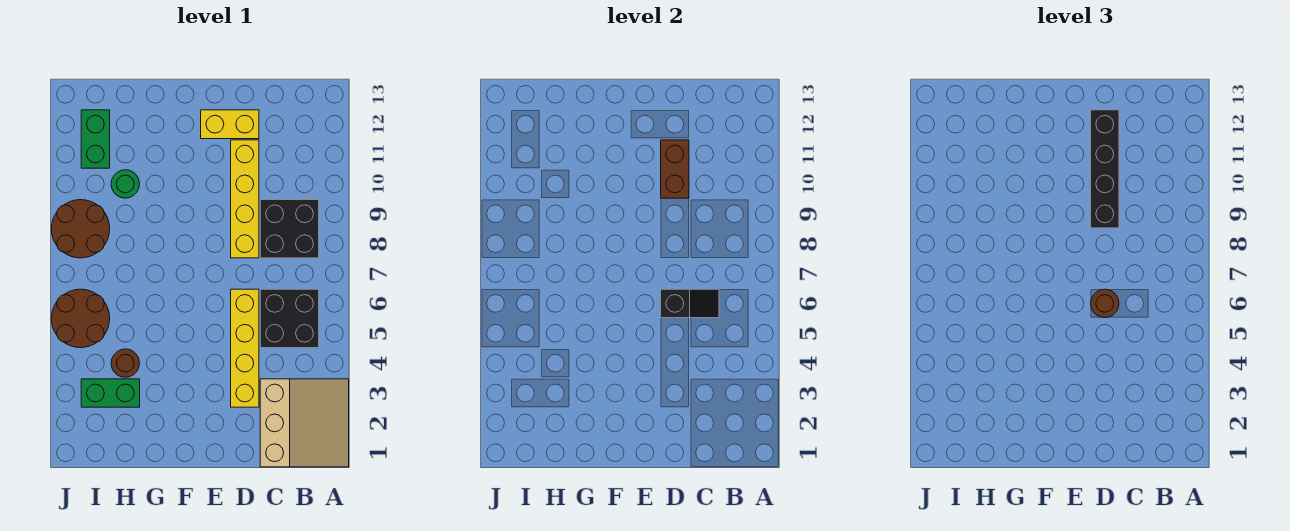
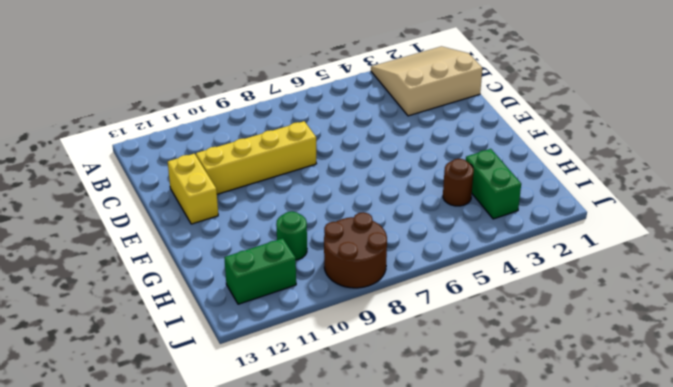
none -> black 2x2 brick [260,289,319,348]
none -> black 2x2 brick [260,200,319,258]
none -> yellow 1x4 brick [231,289,259,407]

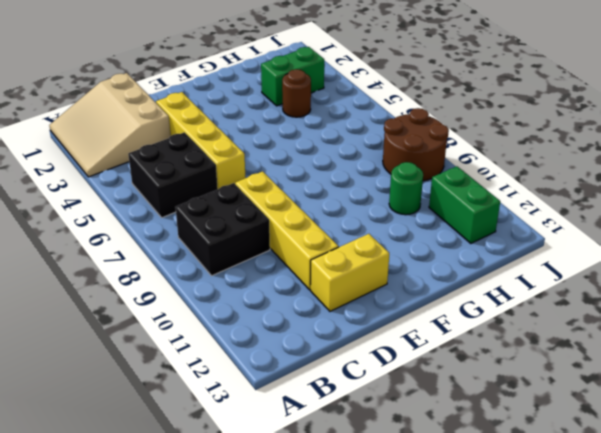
none -> brown 2x2 round brick [51,289,110,348]
none -> black 1x2 slope [661,289,719,318]
none -> brown 1x2 brick [661,140,689,198]

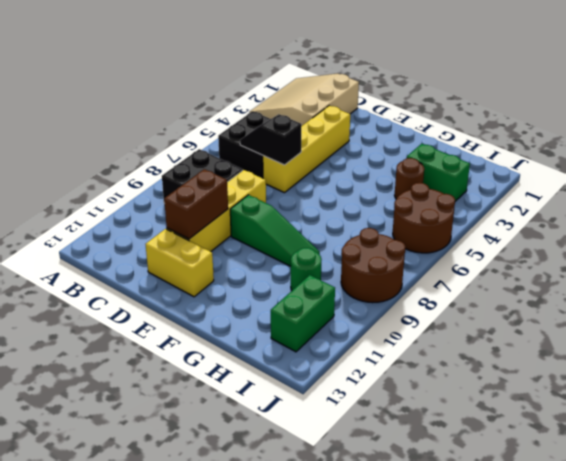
green 1x3 slope [230,195,320,266] -> none
none -> brown 1x1 round brick [1091,289,1119,318]
none -> black 1x4 brick [1091,110,1119,228]

